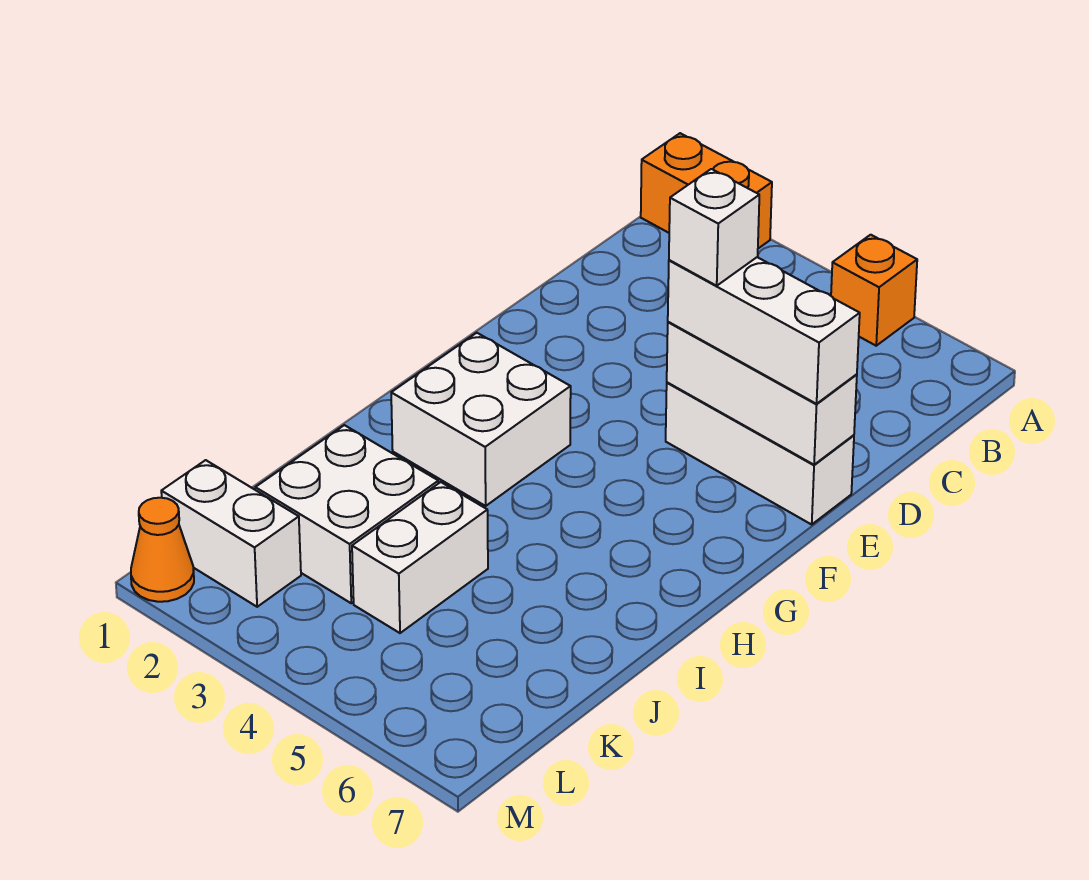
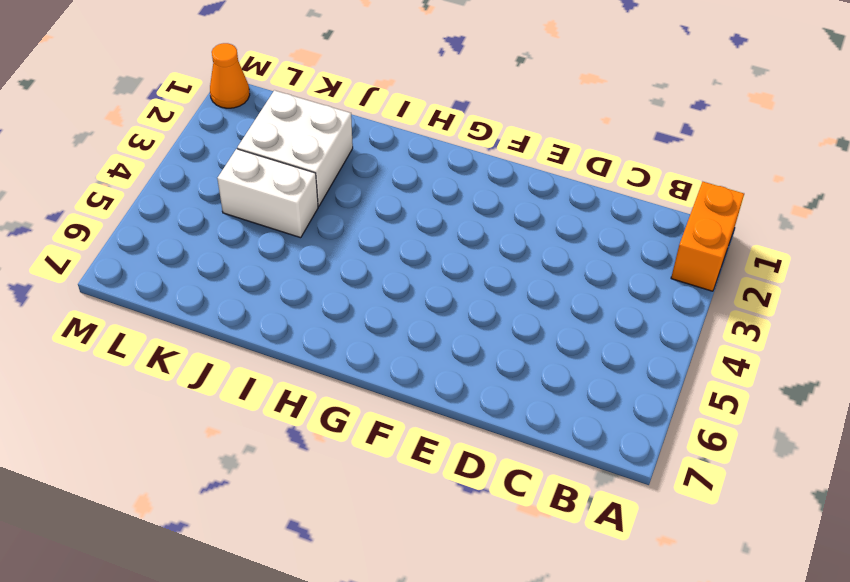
none -> orange 1x1 brick [831,235,917,346]
none -> white 1x3 brick [666,382,854,524]

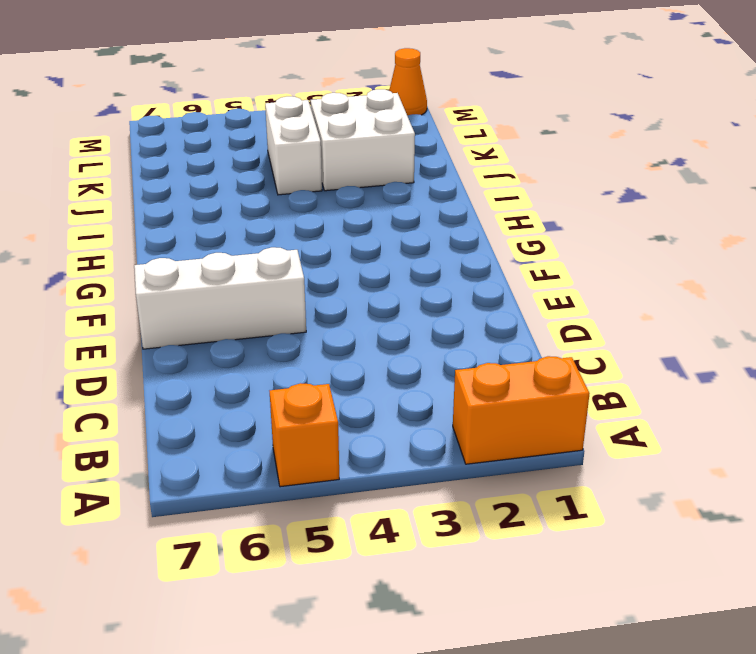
none -> white 2x2 brick [391,333,571,506]
none -> white 1x2 brick [161,460,301,607]

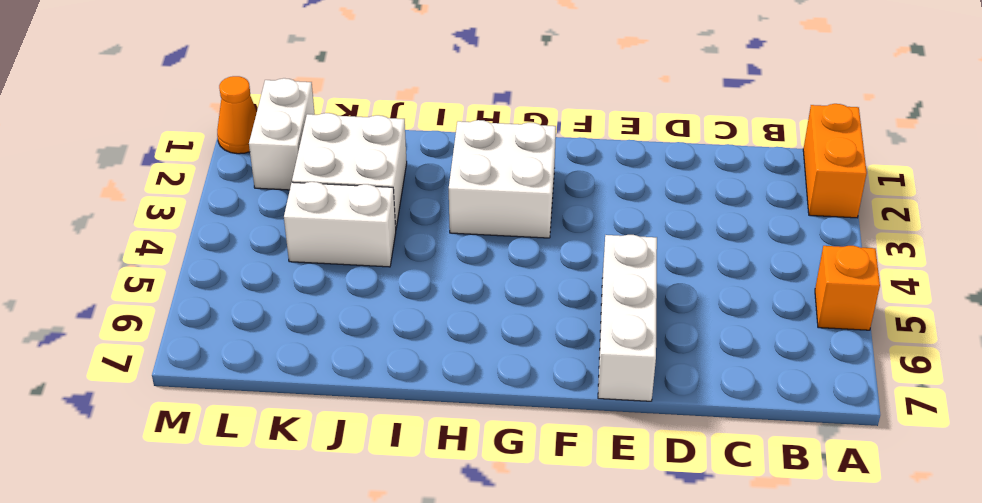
none -> white 1x3 brick [667,322,857,465]
none -> white 1x3 brick [668,257,860,404]

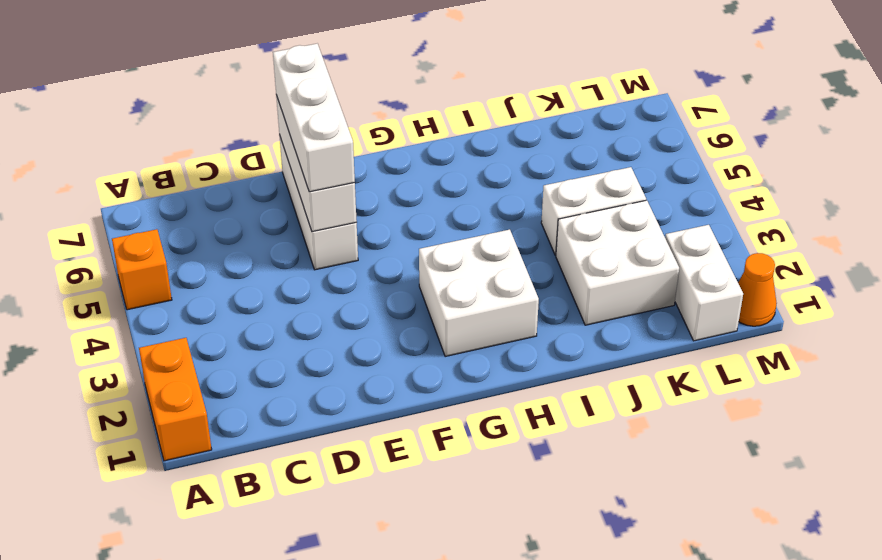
none -> white 1x1 brick [669,169,759,286]

